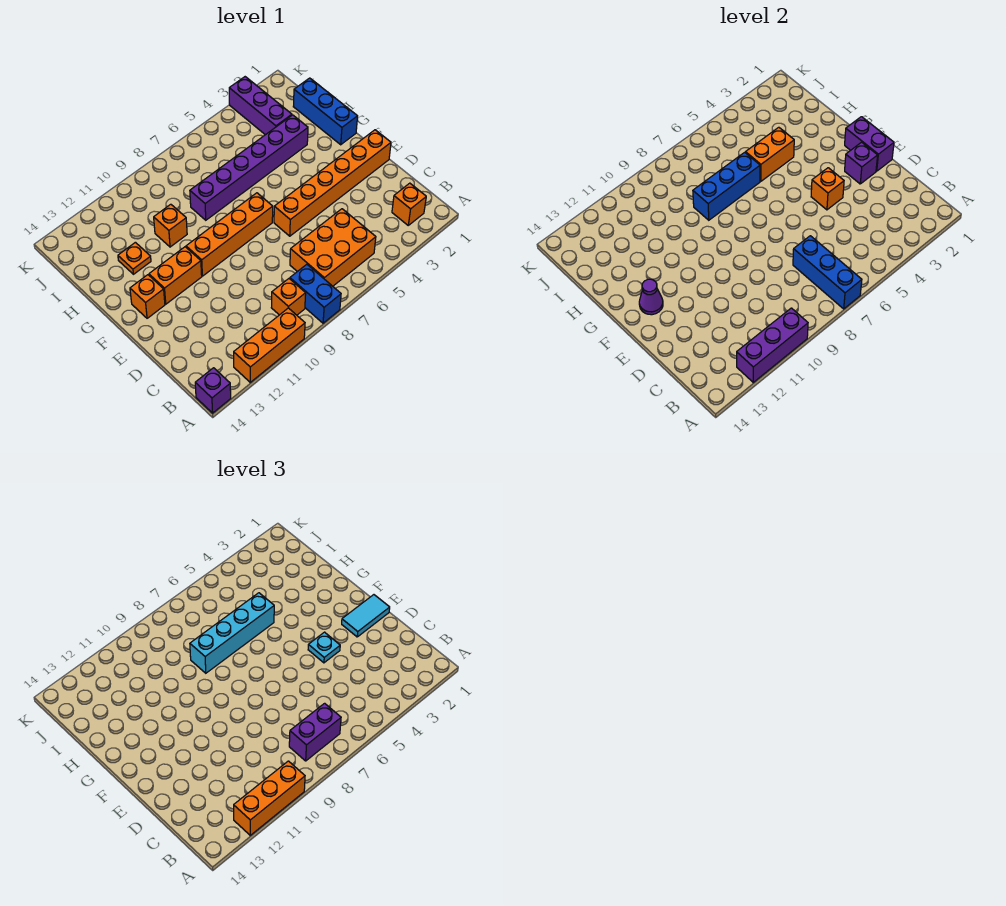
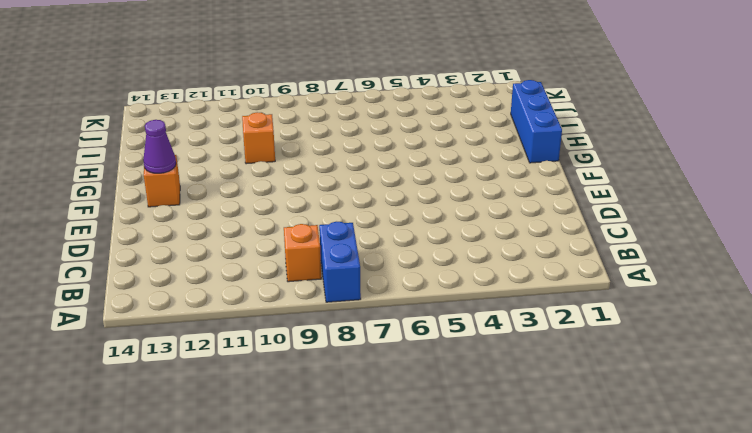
none -> orange 1x3 brick [234,308,305,382]
none -> purple 1x1 brick [195,368,231,413]
none -> orange 1x1 brick [392,183,426,225]

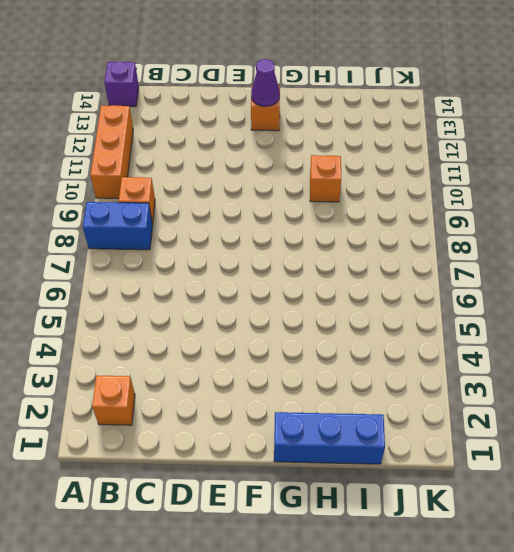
none -> orange 2x3 brick [290,209,376,286]
none -> orange 1x6 brick [274,130,391,236]
none -> orange 1x4 brick [186,193,273,276]

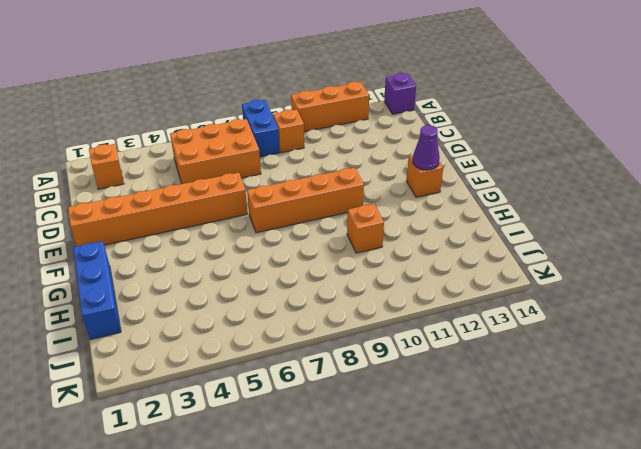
none -> orange 1x2 brick [149,247,202,304]
none -> purple 1x6 brick [190,115,308,220]
none -> orange 1x1 plate [118,242,151,274]

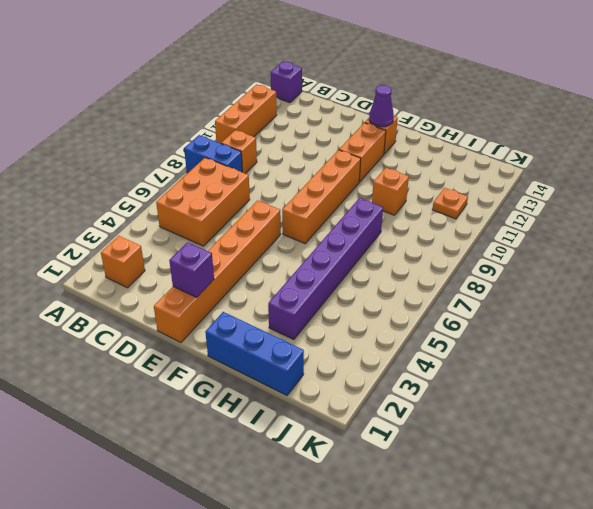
orange 1x1 plate [432,188,468,219] -> orange 1x1 plate moved to [118,242,151,274]
none -> purple 1x3 brick [229,77,292,135]
none -> blue 1x3 brick [793,236,862,309]
none -> purple 1x3 brick [737,308,808,382]

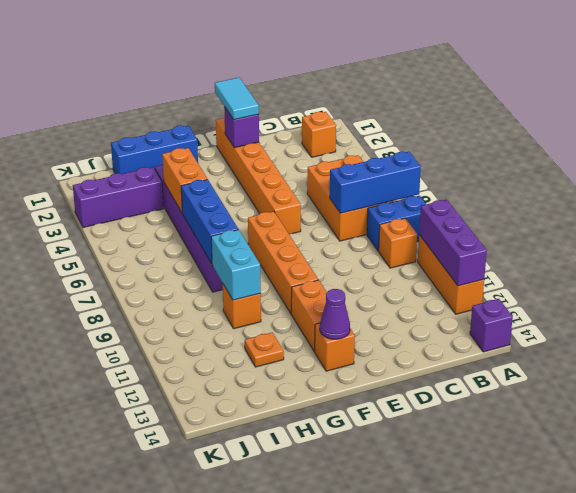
cyan 1x2 brick [211,230,261,300] -> none
none -> purple 1x2 brick [845,117,894,171]
none -> orange 1x1 brick [811,168,844,210]
none -> orange 1x3 brick [234,761,305,835]

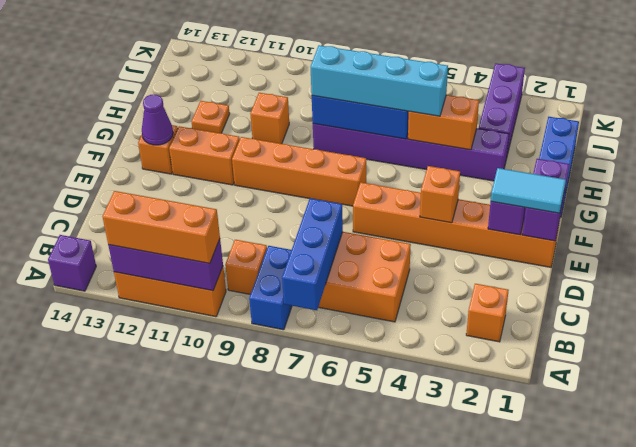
none -> purple 1x2 brick [289,703,341,761]
none -> cyan 1x1 plate [308,632,340,663]

